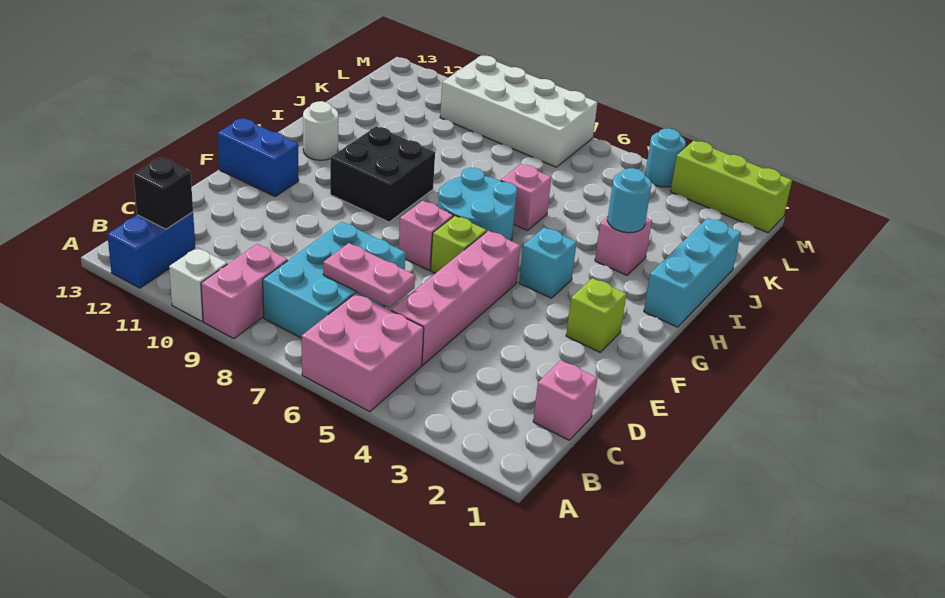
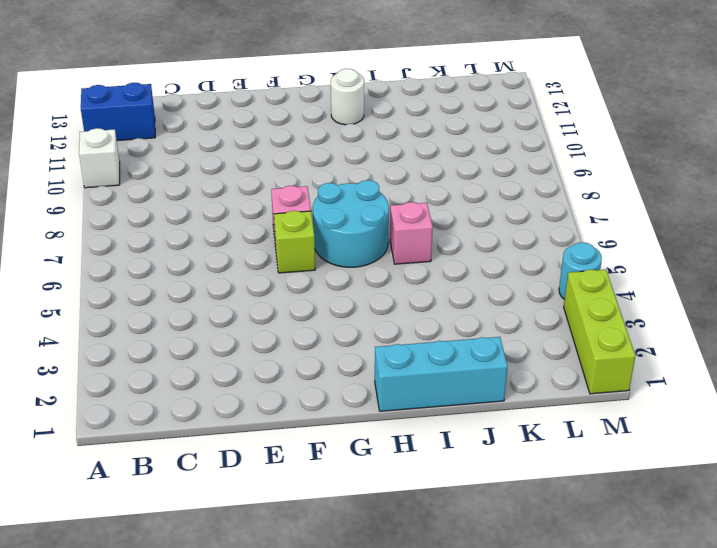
none -> pink 2x2 brick [302,293,424,412]
none -> pink 1x2 brick [201,244,288,339]
none -> cyan 2x3 brick [263,222,406,338]

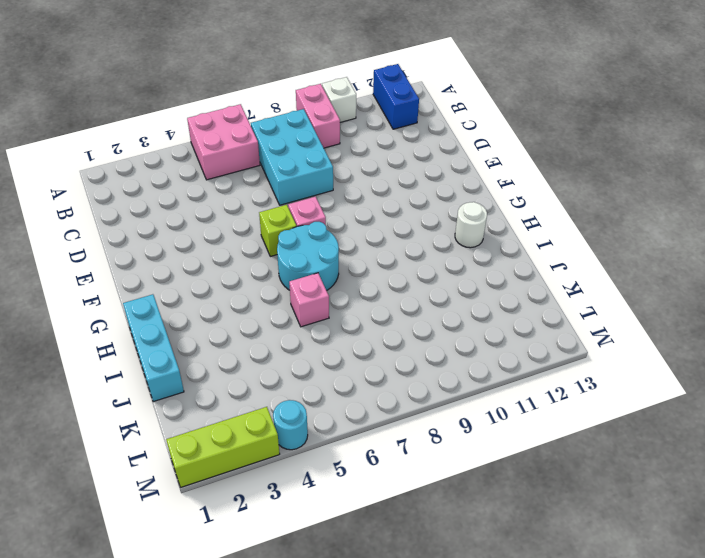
none -> pink 1x1 brick [533,360,597,440]
none -> pink 1x4 brick [391,231,520,365]
none -> lime 1x1 brick [566,278,627,352]

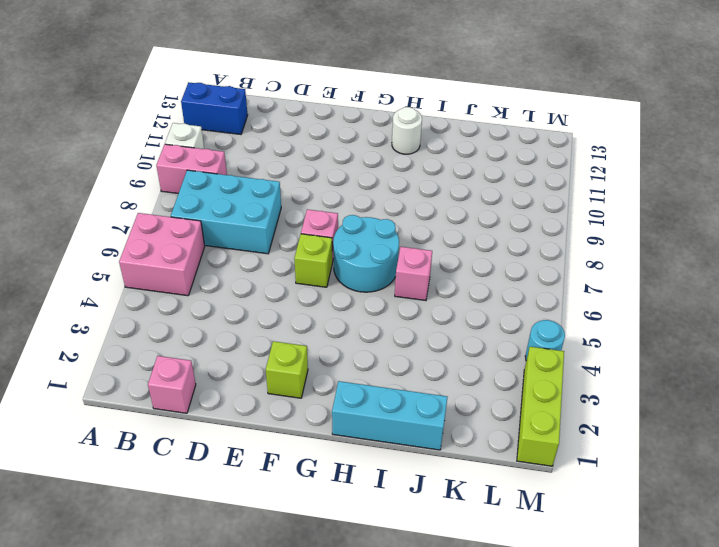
none -> pink 1x4 brick [391,231,520,365]
none -> blue 1x2 brick [218,118,299,196]
none -> cyan 1x1 brick [519,227,577,298]

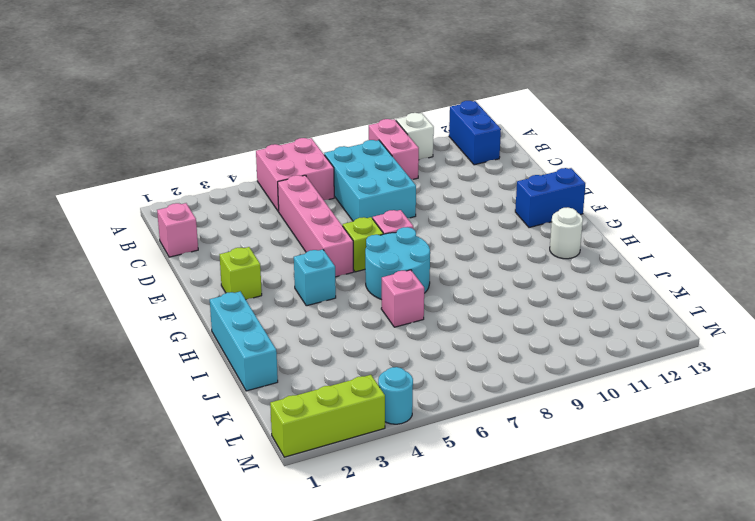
none -> black 2x2 brick [330,126,435,222]
none -> pink 1x1 brick [595,217,652,275]
none -> white 2x4 brick [440,56,598,167]

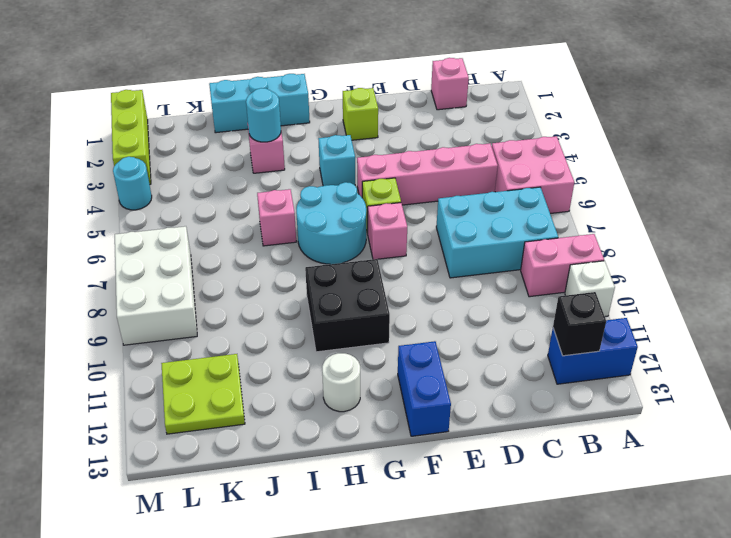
lime 2x2 plate [161,354,245,434] -> none
white 2x3 brick [115,226,197,345] -> white 2x4 brick [440,56,598,167]
none -> pink 1x2 plate [323,243,415,308]

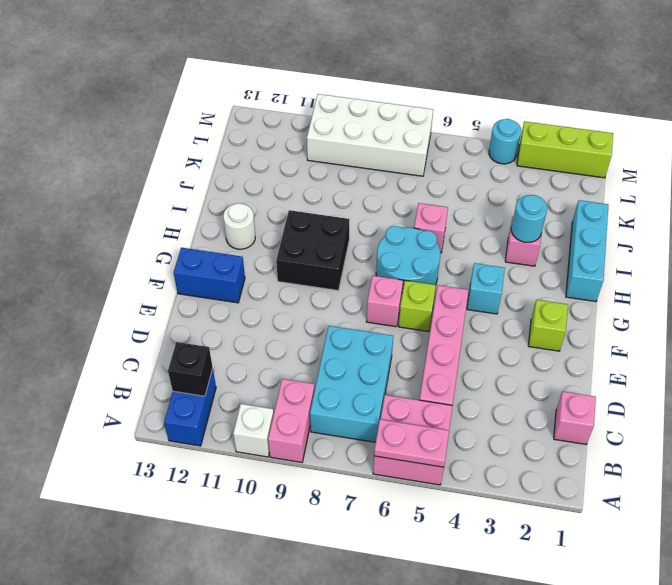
pink 1x2 plate [374,419,449,467] -> pink 1x2 plate moved to [323,243,415,308]

